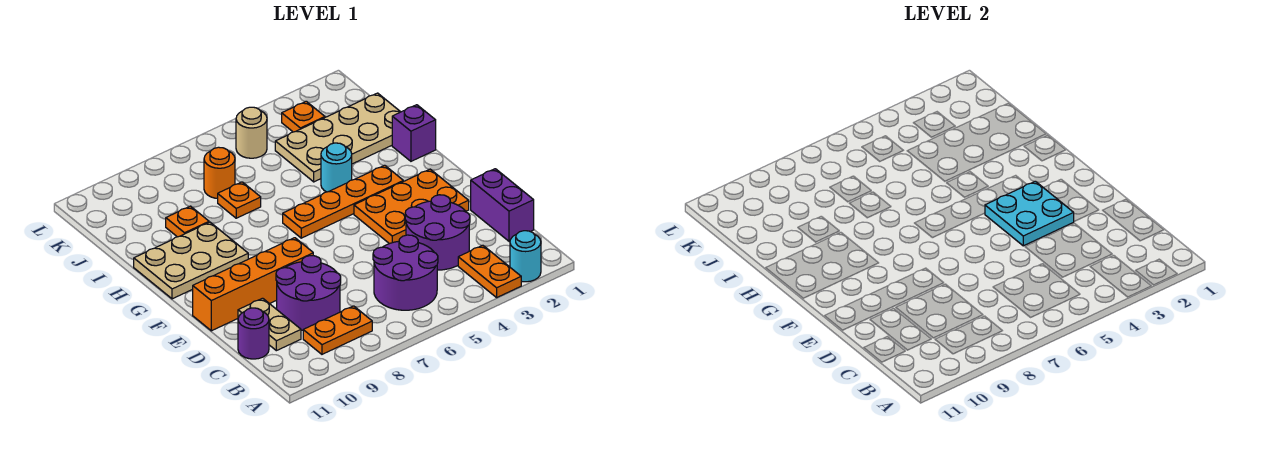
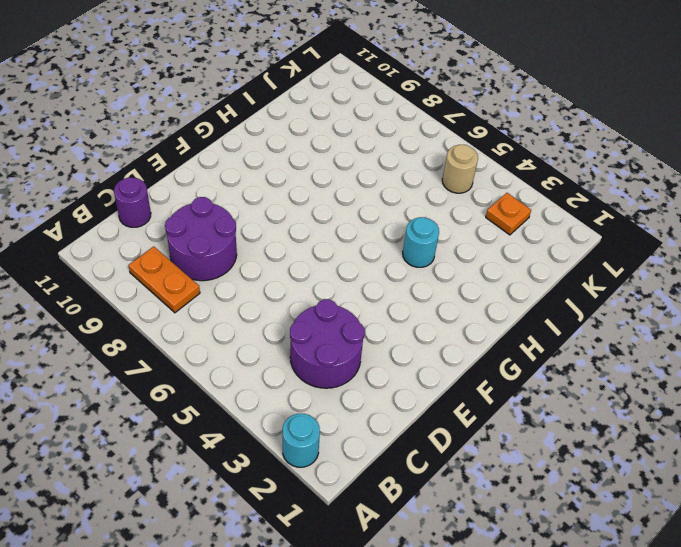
none -> orange 1x2 plate [458,245,521,297]
none -> purple 2x2 round brick [373,235,438,310]
none -> purple 1x2 brick [471,169,534,241]

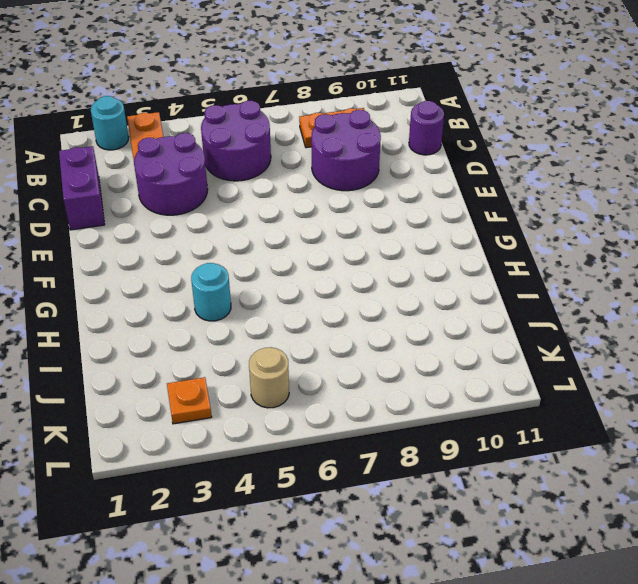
none -> tan 1x2 plate [238,298,301,351]
none -> orange 2x3 plate [354,169,469,244]
none -> orange 1x4 brick [193,238,313,331]

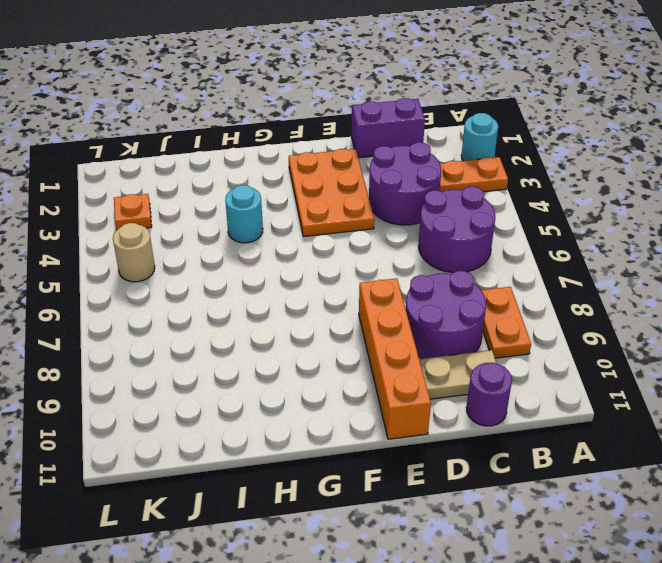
none -> orange 1x4 plate [283,165,403,238]
none -> tan 2x3 plate [134,222,248,299]
none -> purple 1x1 brick [392,105,436,161]

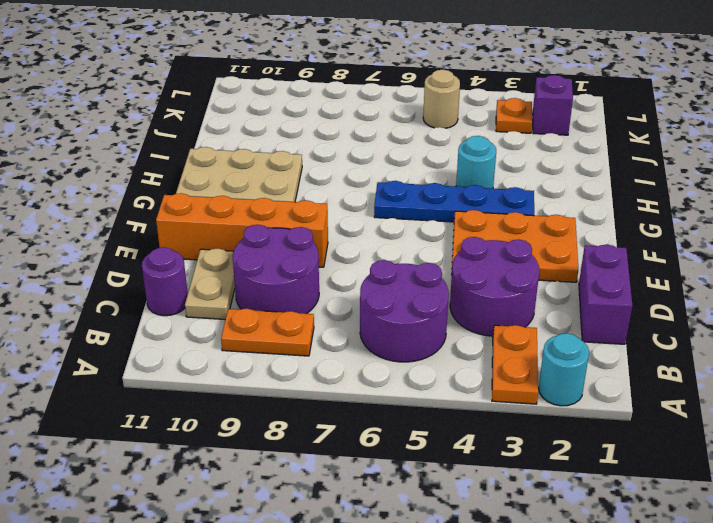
blue 1x4 plate [374,181,534,222] -> orange 1x4 plate [283,165,403,238]
purple 1x1 brick [532,75,573,135] -> purple 1x1 brick moved to [392,105,436,161]
none -> tan 2x4 plate [275,93,400,182]
none -> orange 1x1 plate [218,182,261,218]
none -> orange 1x1 plate [166,206,209,237]

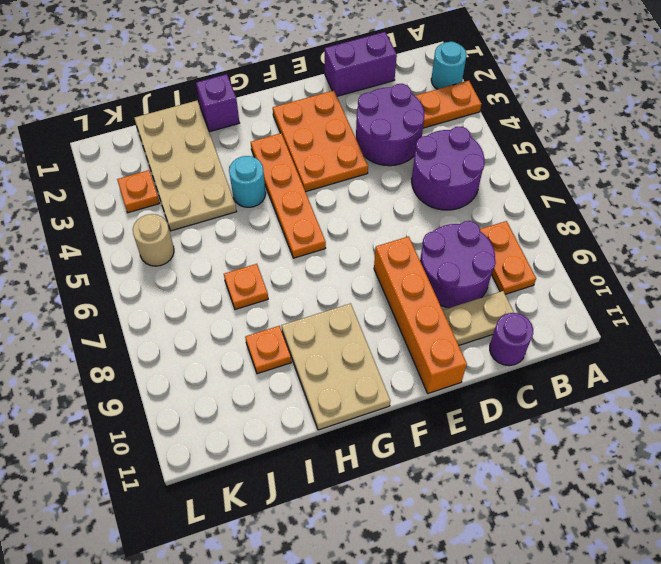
none -> orange 1x1 round brick [204,147,235,198]
none -> cyan 2x2 plate [985,181,1074,246]

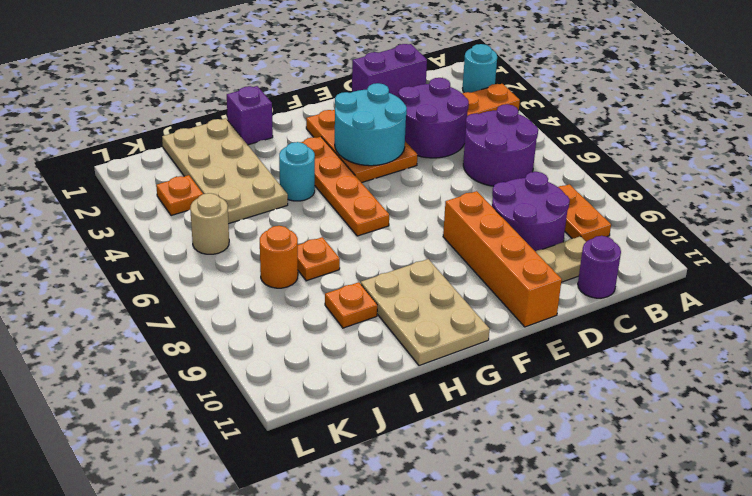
cyan 2x2 round brick [335,83,407,166] -> cyan 2x2 plate [985,181,1074,246]

